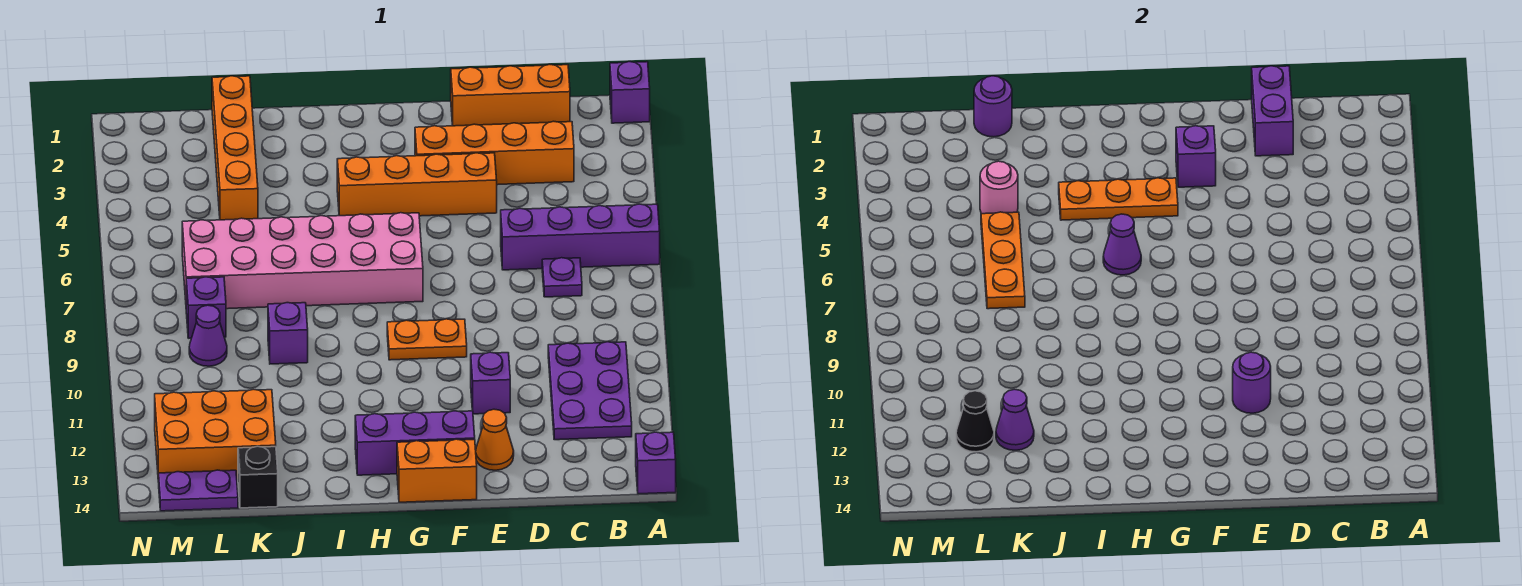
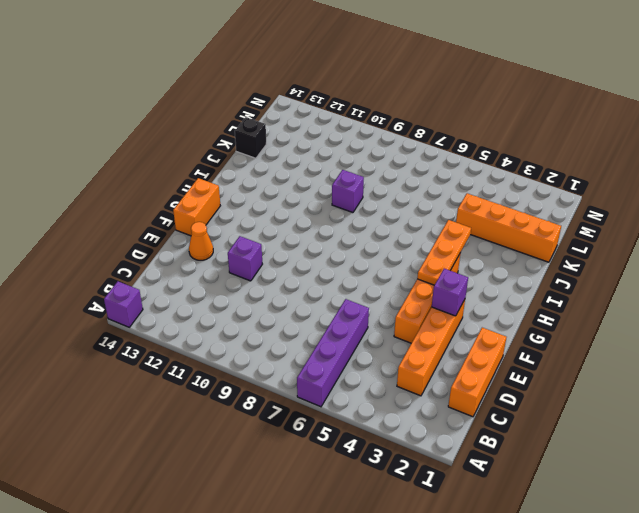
none -> purple 1x1 brick [610,62,650,123]
none -> purple 2x3 plate [548,342,632,440]
none -> purple 1x1 plate [542,258,582,297]
none -> orange 1x2 plate [387,319,467,360]

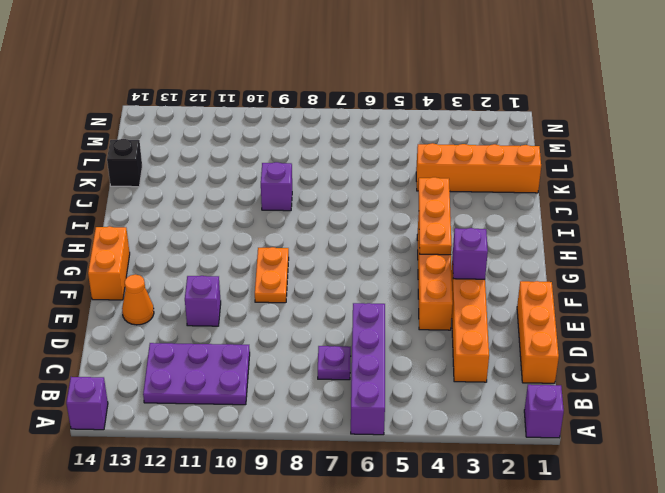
none -> purple 1x3 brick [355,411,475,475]
none -> pink 2x6 brick [182,213,423,309]
none -> orange 2x3 brick [155,389,276,482]
none -> purple 1x1 brick [186,277,226,338]

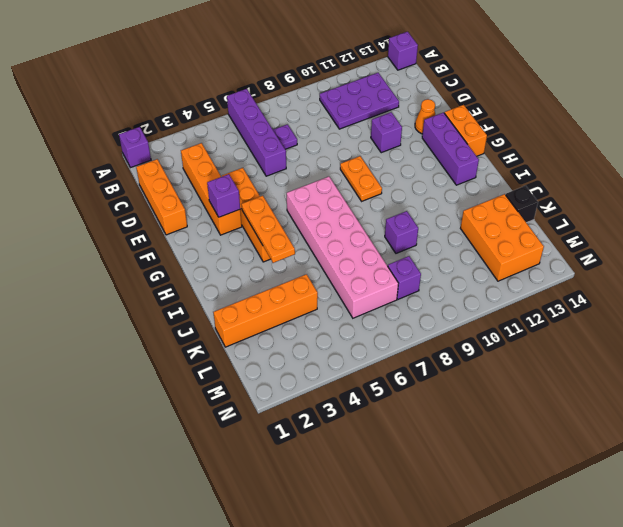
none -> purple 1x1 cone [189,305,227,366]
none -> purple 1x2 plate [159,470,238,511]
none -> purple 1x2 brick [1252,66,1293,156]
none -> purple 1x1 round brick [1233,352,1271,413]

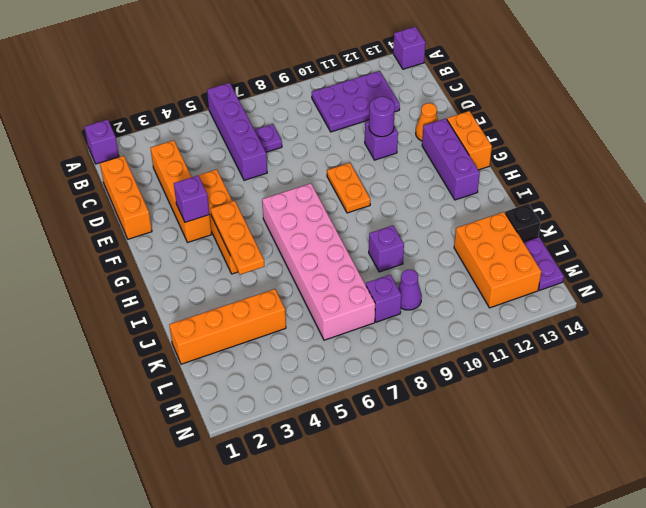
none -> purple 1x2 brick [1252,66,1293,156]
none -> purple 1x1 cone [1103,214,1141,275]
none -> purple 1x1 round brick [974,76,1012,137]
none -> pink 1x1 round brick [980,161,1018,214]

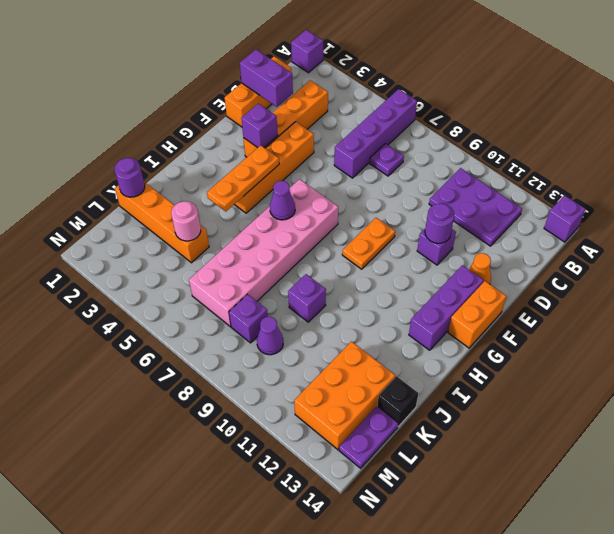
none -> orange 1x3 plate [981,212,1025,309]
none -> purple 1x1 cone [996,389,1034,450]
none -> black 1x1 cone [956,391,994,452]

